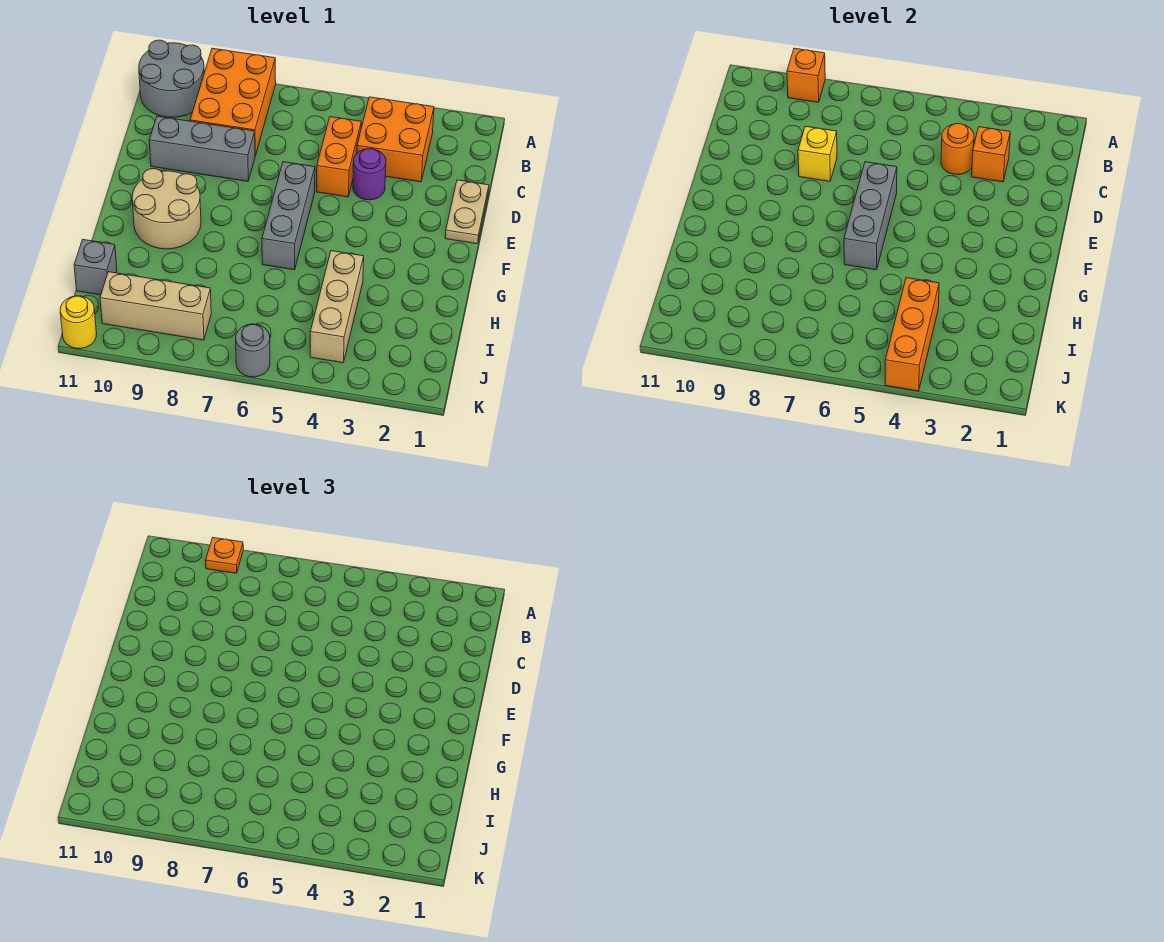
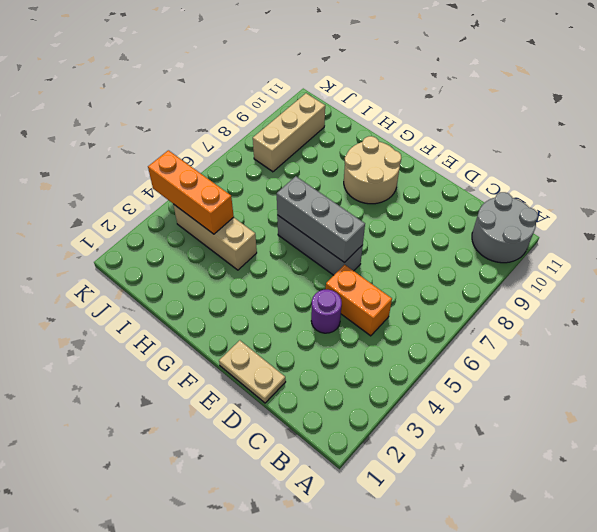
none -> orange 2x3 brick [190,48,276,156]
none -> orange 2x2 brick [357,97,434,182]
none -> grey 1x3 brick [149,116,255,181]

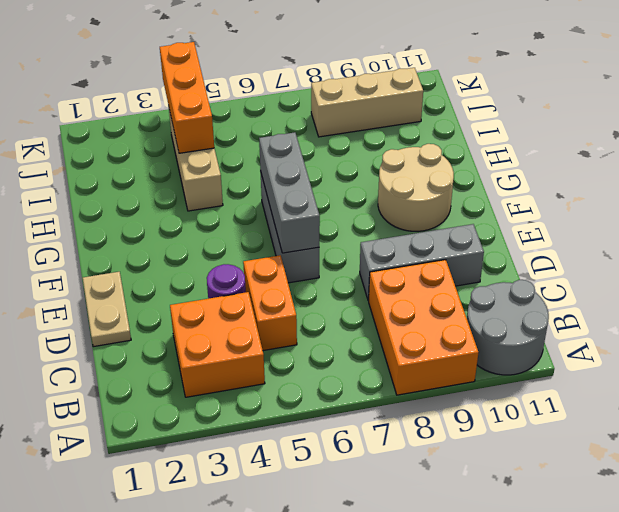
none -> grey 1x1 brick [74,240,117,295]
none -> grey 1x1 round brick [236,324,270,377]
none -> yellow 1x1 round brick [60,296,97,349]

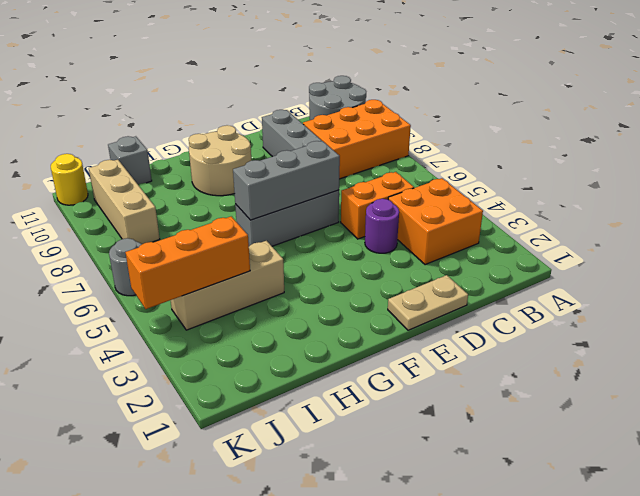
none -> orange 1x1 brick [787,48,825,102]
none -> orange 1x1 brick [972,127,1010,182]
none -> orange 1x1 round brick [941,124,974,175]

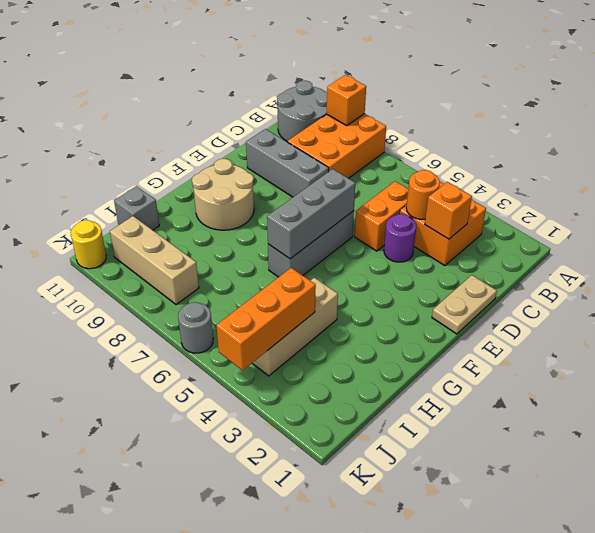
none -> yellow 1x1 brick [798,126,837,181]
none -> orange 1x1 plate [206,538,243,573]

